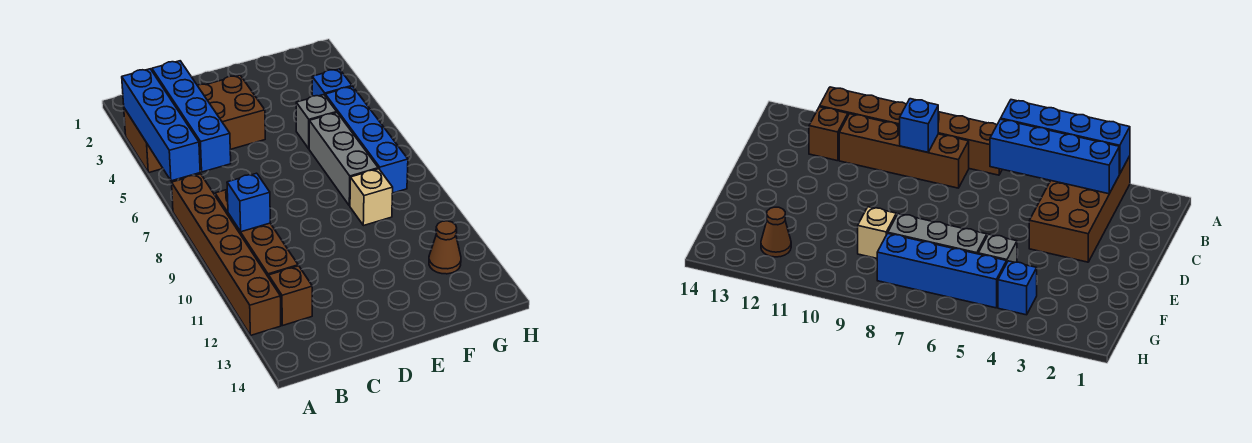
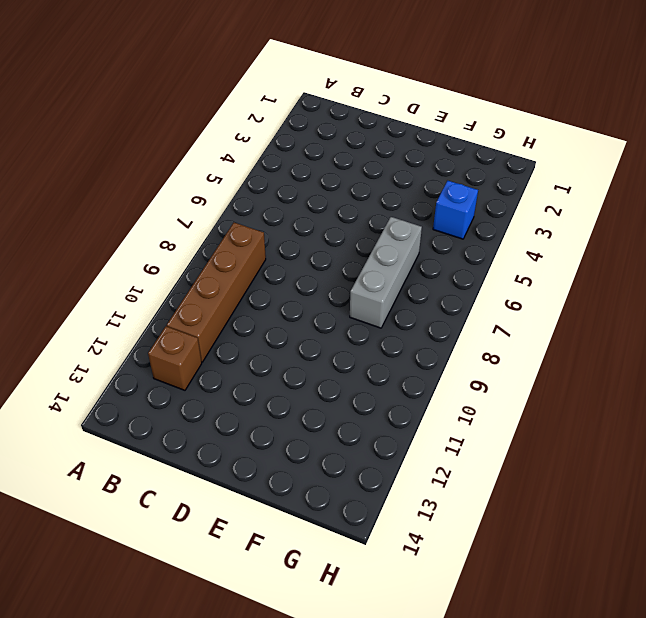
none -> brown 2x4 brick [124,75,265,173]
none -> brown 1x6 brick [172,174,281,335]
none -> grey 1x1 brick [296,95,337,149]

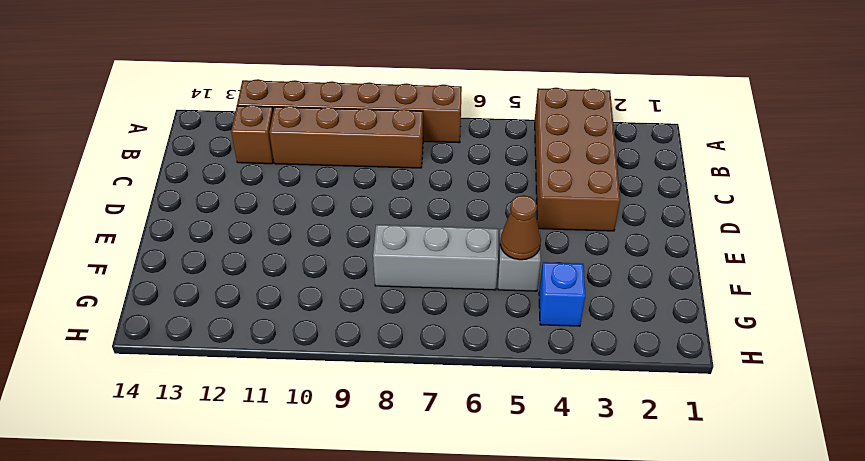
brown 1x1 cone [500,195,541,260] -> brown 1x1 cone moved to [429,221,461,274]
none -> tan 1x1 brick [350,169,393,226]
none -> blue 1x4 brick [325,86,408,193]
none -> blue 1x4 brick [122,69,200,181]

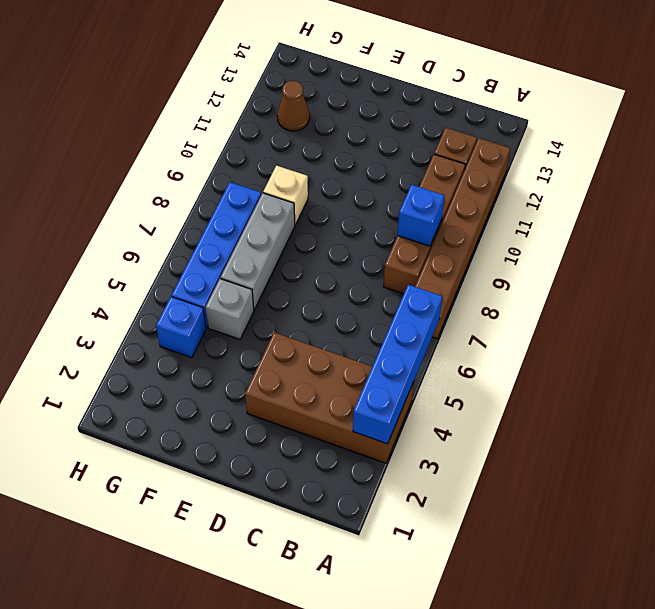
none -> blue 1x4 brick [152,61,231,172]

